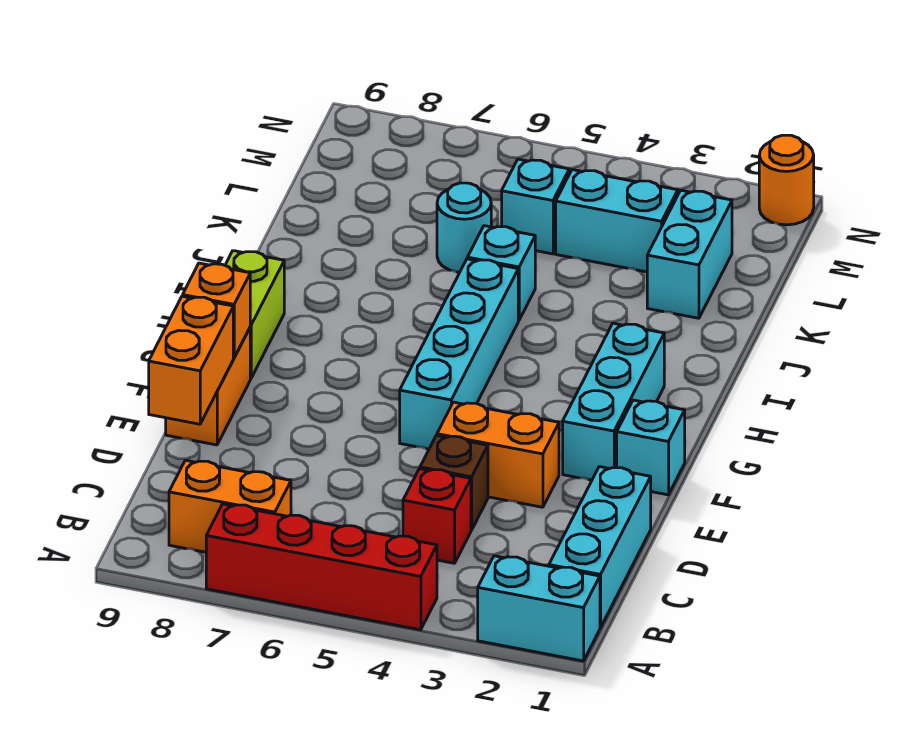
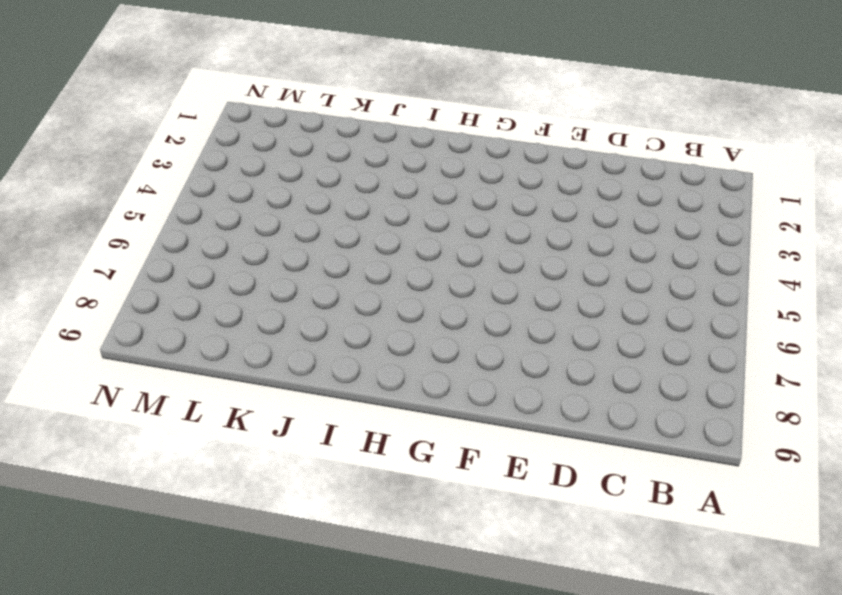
none -> cyan 1x2 brick [478,556,600,661]
none -> red 1x4 brick [206,504,437,630]
none -> cyan 1x3 brick [549,467,651,628]

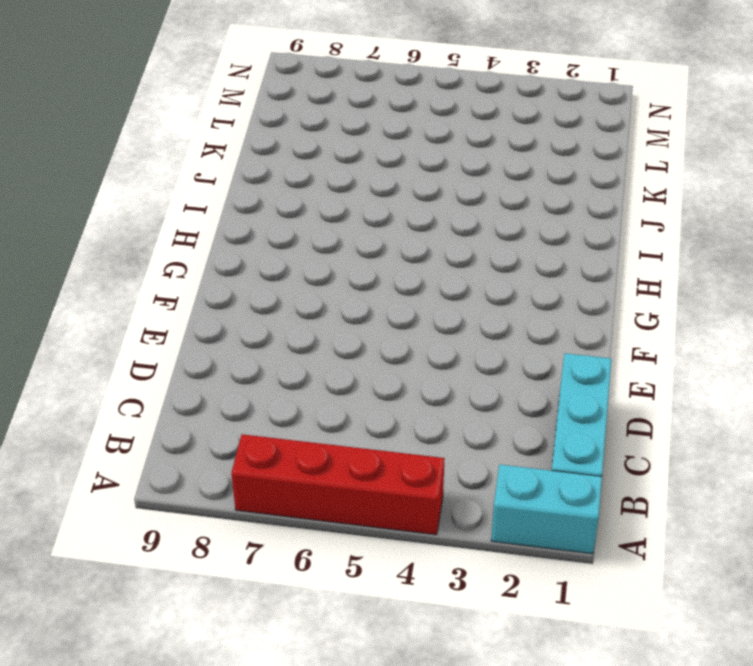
none -> orange 1x2 brick [169,460,291,552]
none -> red 1x1 brick [403,469,471,563]
none -> brown 1x1 brick [420,435,488,530]

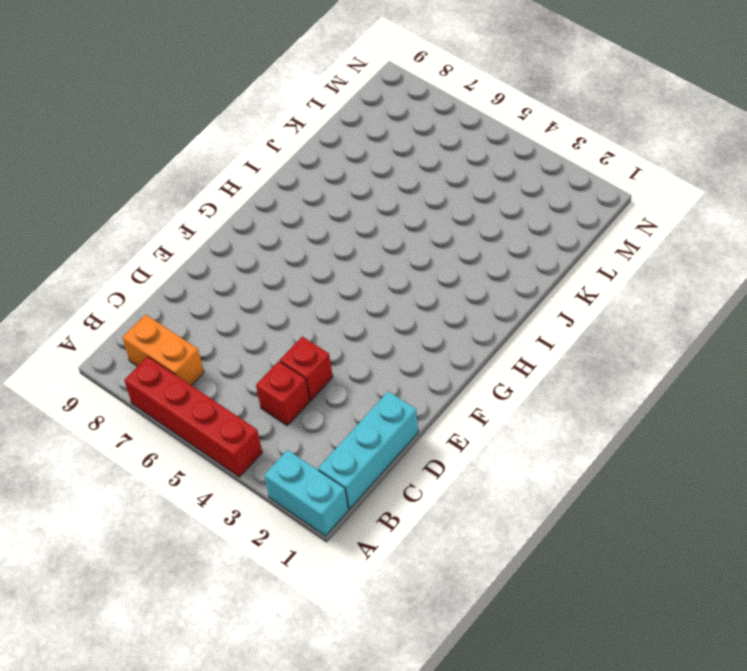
red 1x1 brick [280,337,333,401] -> brown 1x1 brick [420,435,488,530]
none -> orange 1x2 brick [437,402,559,507]
none -> orange 1x2 brick [166,328,250,445]
none -> cyan 1x1 brick [617,400,685,495]

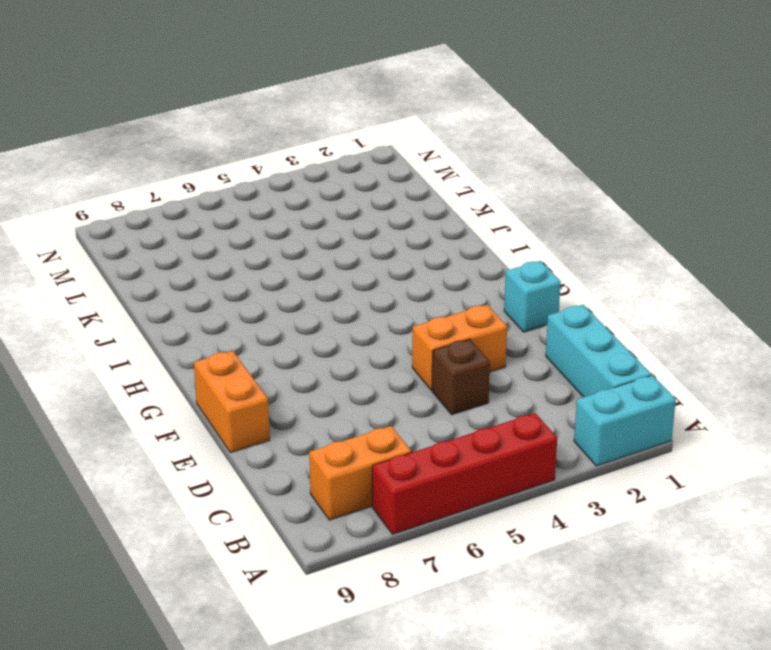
none -> red 1x1 brick [403,469,471,563]
none -> cyan 1x3 brick [563,323,664,480]
none -> cyan 1x4 brick [400,259,518,449]

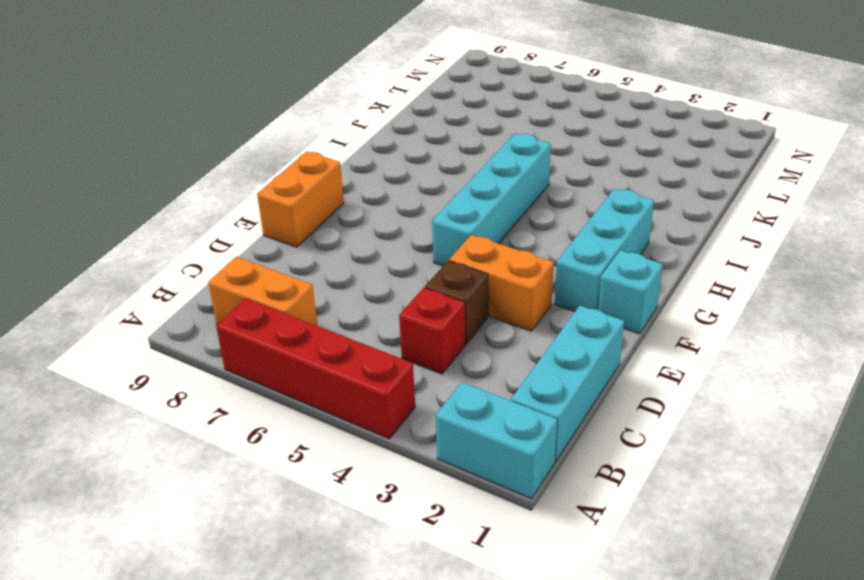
none -> lime 1x2 brick [225,251,284,379]
none -> cyan 1x1 brick [468,226,535,320]
none -> cyan 1x2 brick [647,190,732,318]

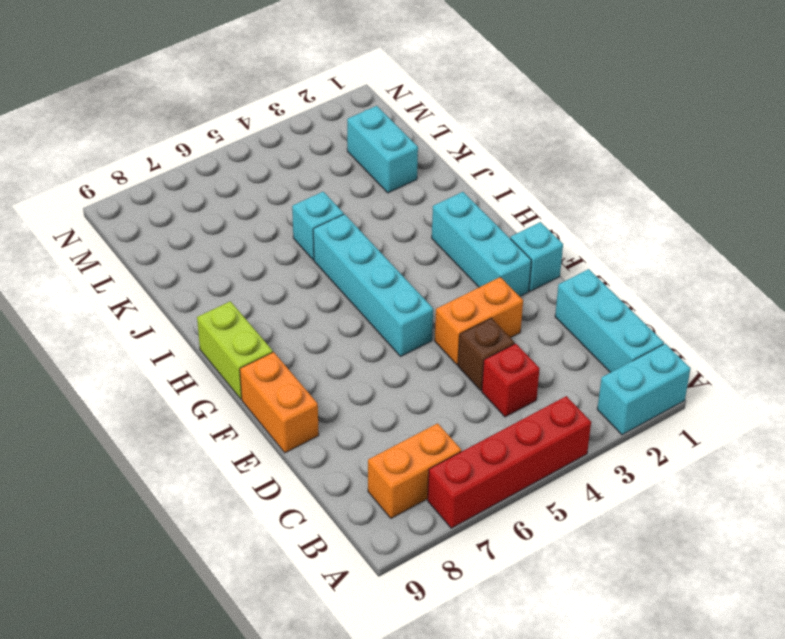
none -> cyan 1x1 round brick [437,183,491,272]
none -> cyan 1x2 brick [556,170,678,272]
none -> cyan 1x1 brick [502,159,569,254]

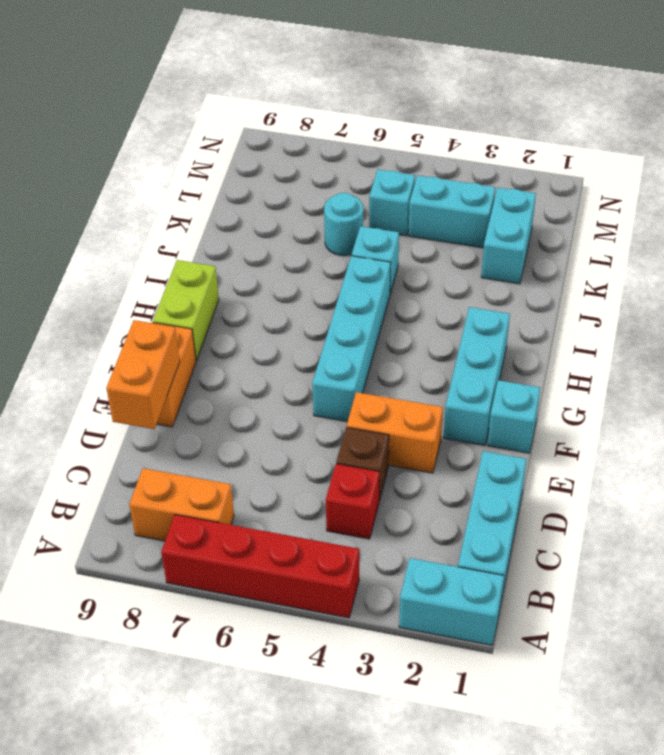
none -> orange 1x1 round brick [759,135,814,225]
none -> orange 1x1 brick [183,263,250,358]

